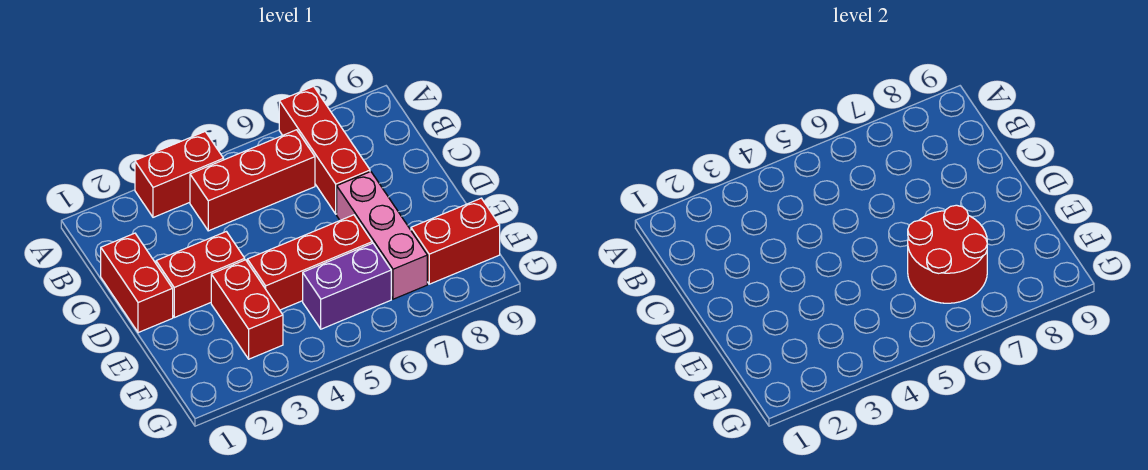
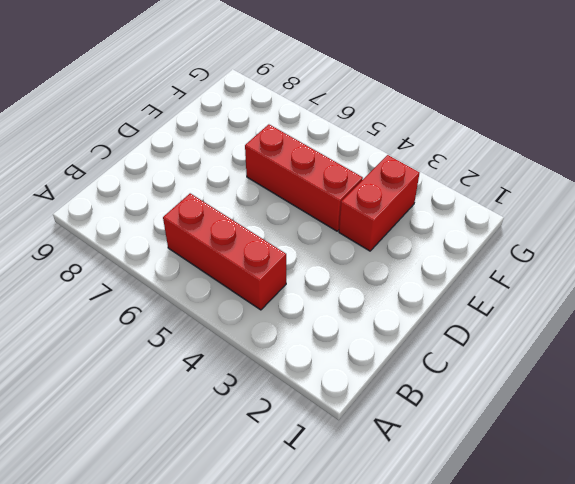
none -> red 1x2 brick [135,132,224,217]
none -> red 1x3 brick [279,86,370,214]

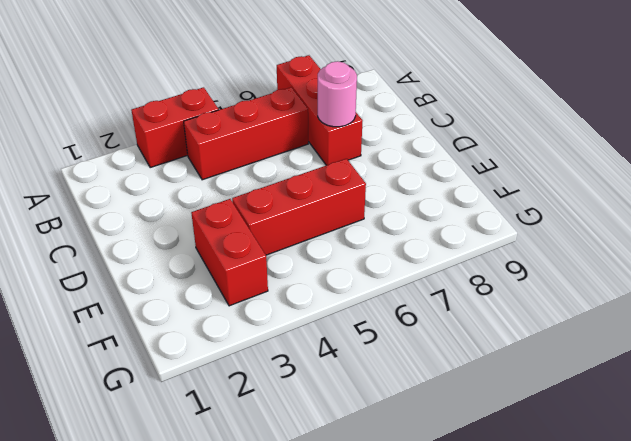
pink 1x1 round brick [318,61,357,127] -> none
none -> red 1x2 brick [101,233,173,333]
none -> red 1x2 brick [156,232,245,317]

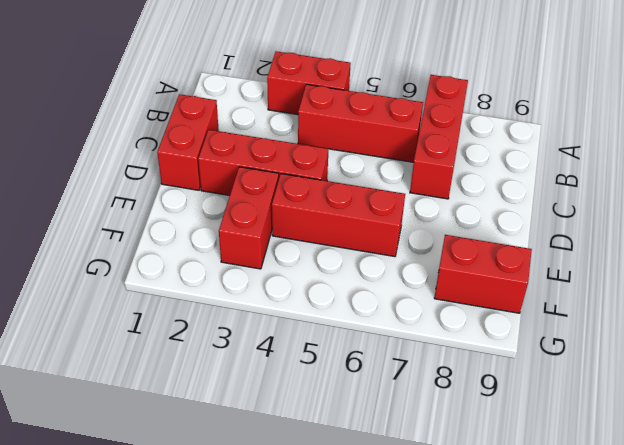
red 1x3 brick [198,130,328,196] -> red 1x2 brick [156,232,245,317]
none -> pink 1x3 brick [337,172,427,299]
none -> purple 1x2 brick [303,243,391,329]

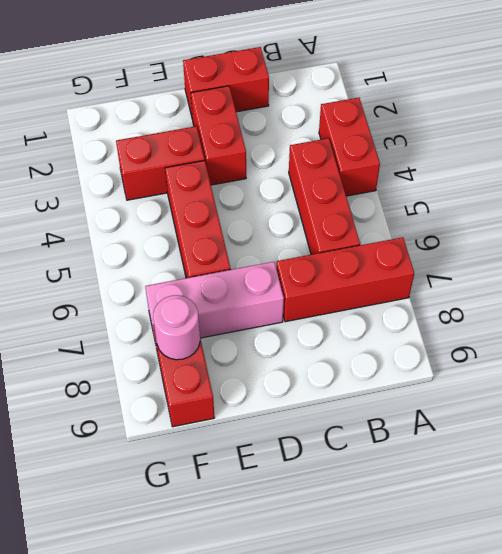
pink 1x1 round brick [153,295,200,360] -> none
none -> purple 1x2 brick [303,243,391,329]
none -> red 2x2 round brick [908,205,987,303]

